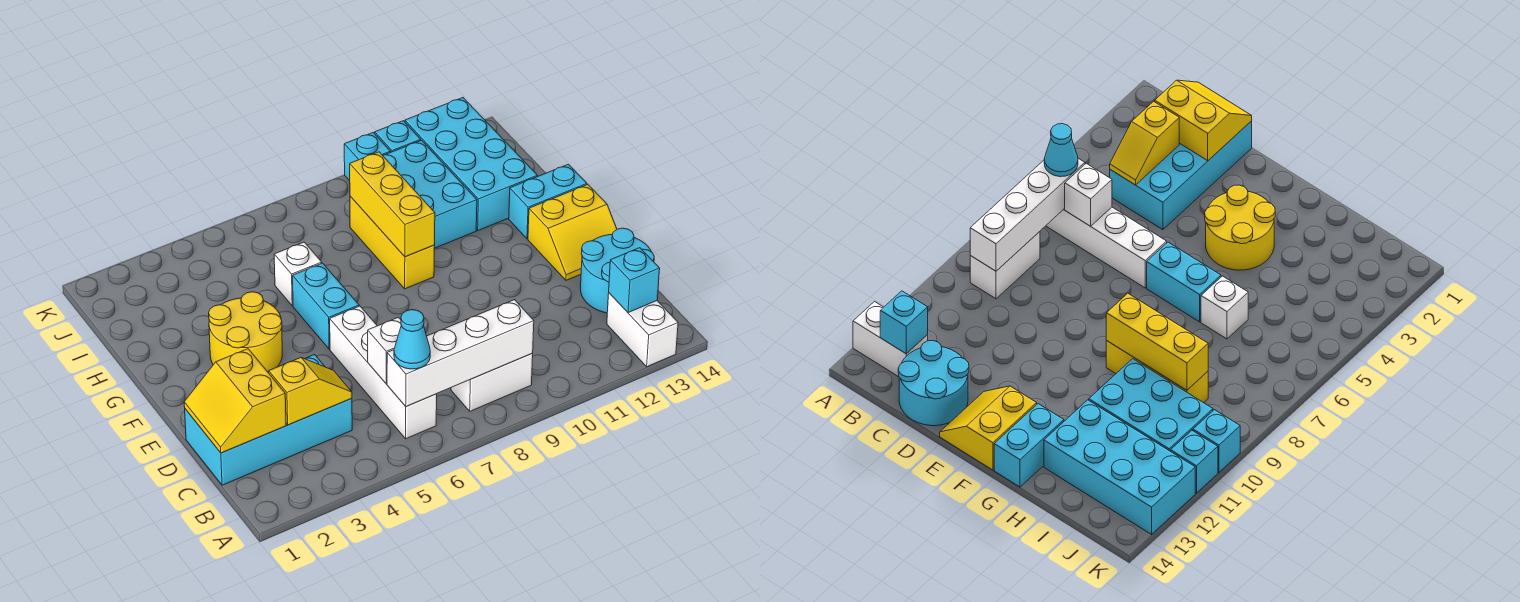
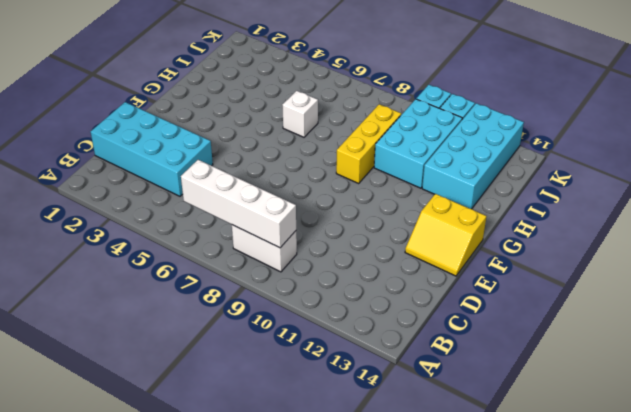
none -> white 1x2 brick [607,293,678,367]
none -> white 1x4 brick [330,306,437,439]
none -> cyan 2x2 round brick [581,228,654,313]

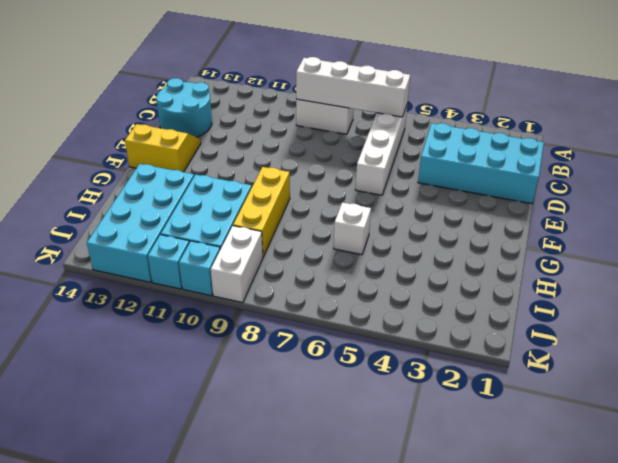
white 1x2 brick [211,226,263,303] -> white 1x2 brick moved to [607,293,678,367]
none -> yellow 2x2 round brick [209,292,282,373]
none -> cyan 1x2 brick [293,263,359,349]
none -> cyan 1x2 brick [509,164,587,239]

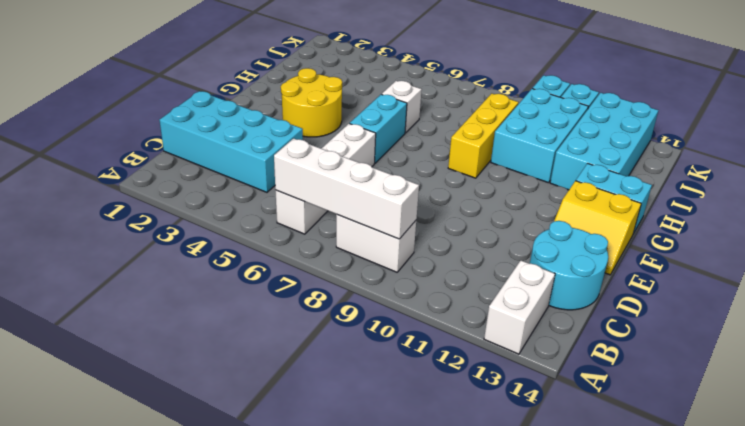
none -> cyan 1x1 brick [609,248,660,313]
none -> yellow 2x2 slope [184,349,286,453]
none -> yellow 1x2 slope [269,358,352,425]

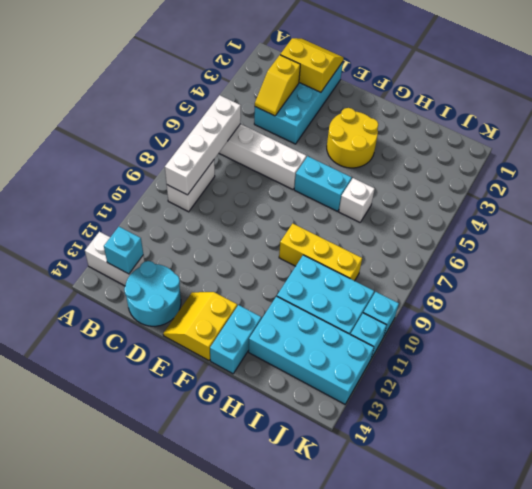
none -> white 1x1 brick [368,317,401,384]
none -> yellow 1x3 brick [350,152,435,257]
none -> cyan 1x1 cone [394,310,430,369]

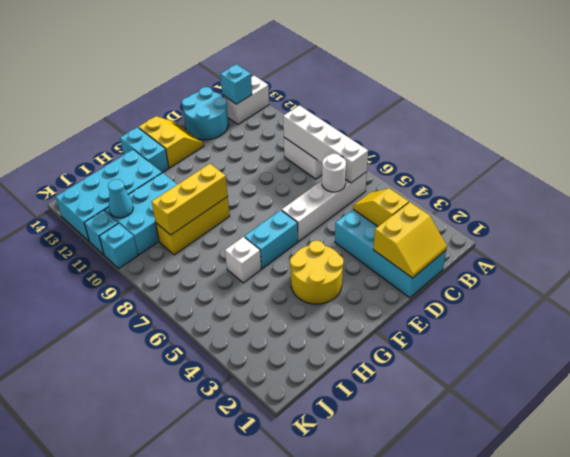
white 1x1 round brick [322,154,346,192] -> white 1x1 brick [368,317,401,384]
cyan 1x1 cone [108,179,133,218] -> cyan 1x1 cone moved to [394,310,430,369]

